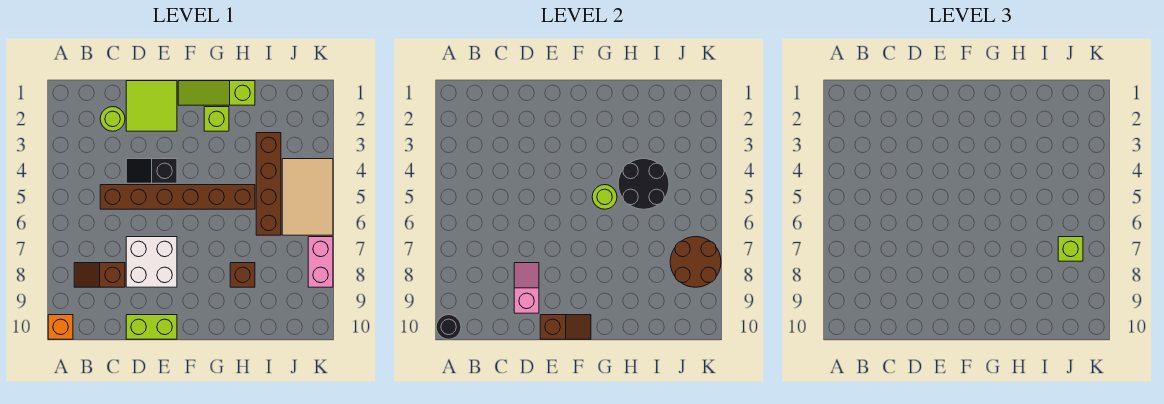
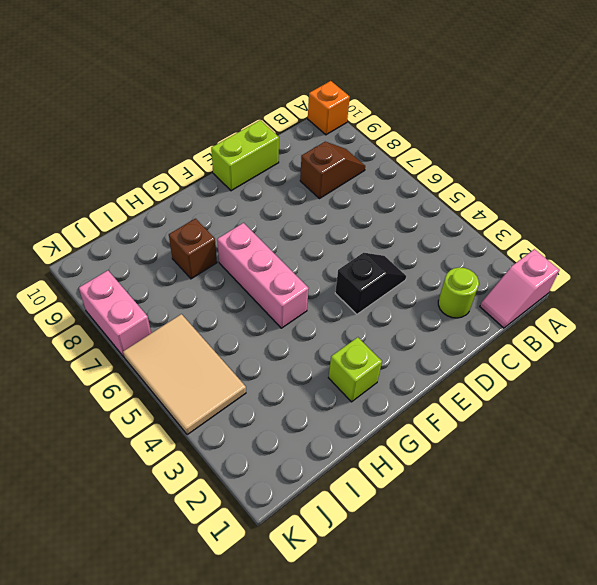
pink 1x2 slope [480,249,559,328] -> pink 1x2 slope turned to [514,263,539,313]
pink 1x3 brick [217,223,309,328] -> brown 1x6 brick [100,185,255,209]
none -> lime 2x2 tile [126,81,177,131]
none -> white 2x2 brick [126,237,177,287]
none -> lime 1x3 slope [178,81,255,105]

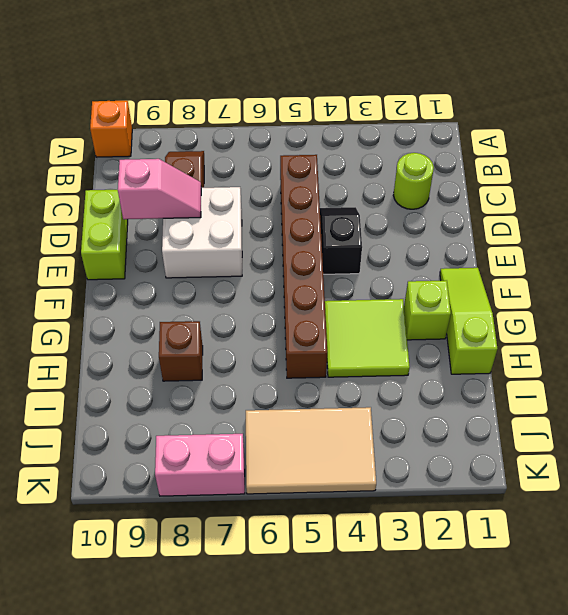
lime 2x2 tile [325,299,410,377] -> lime 2x2 tile moved to [126,81,177,131]
none -> brown 1x4 brick [256,133,281,235]
none -> black 1x1 round brick [436,315,461,339]
none -> brown 1x2 slope [540,315,591,339]

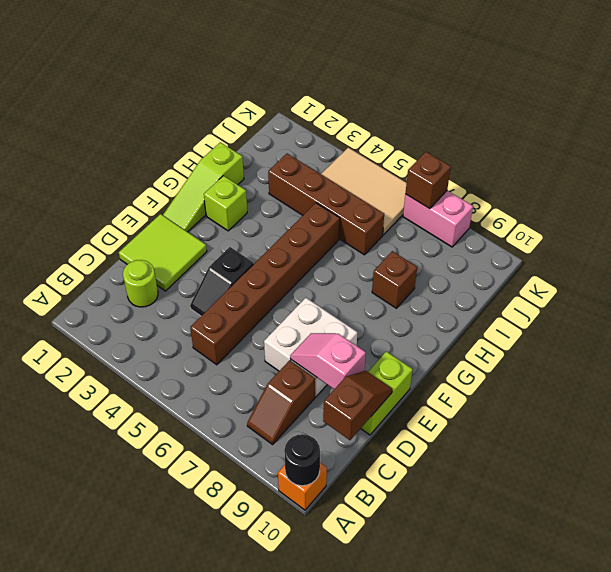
brown 1x2 slope [323,371,392,440] -> brown 1x2 slope moved to [540,315,591,339]
brown 1x1 brick [405,152,451,209] -> brown 2x2 round brick [670,237,721,287]
none -> lime 1x1 round brick [592,185,617,209]
none -> black 2x2 round brick [618,159,669,209]
none -> lime 1x1 brick [1058,237,1083,261]

